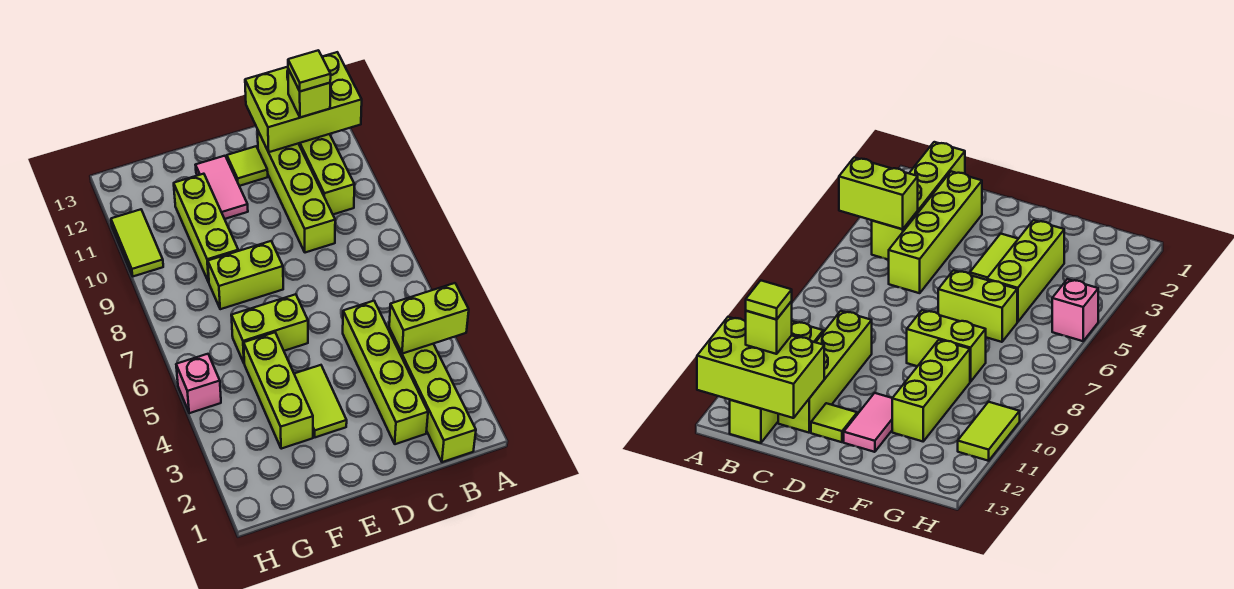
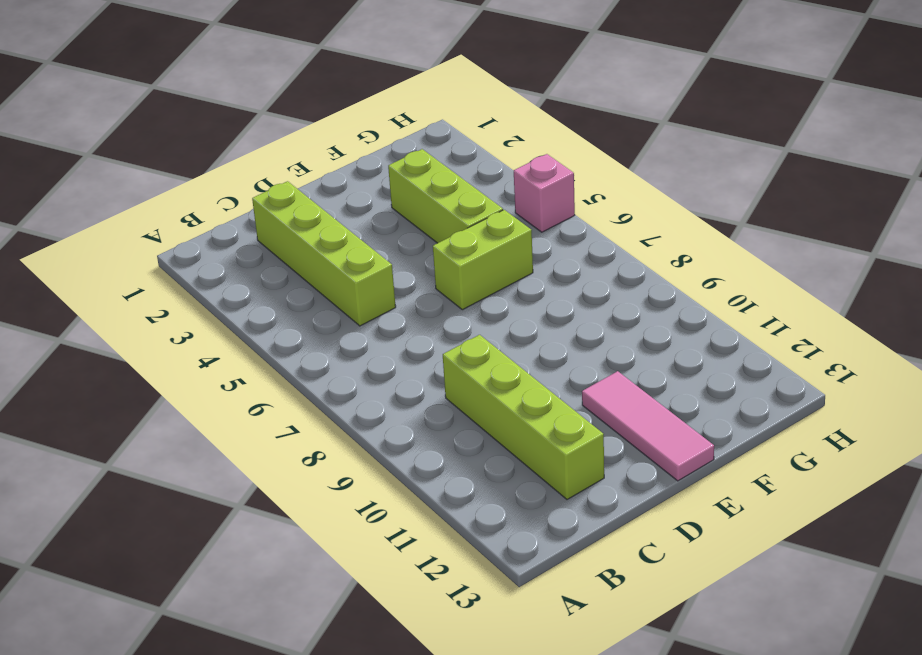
pink 1x3 tile [582,371,714,481] -> pink 1x2 tile [196,156,248,219]
none -> lime 1x4 brick [389,328,476,462]
none -> lime 1x4 brick [298,134,355,214]
none -> lime 1x1 tile [227,146,268,186]

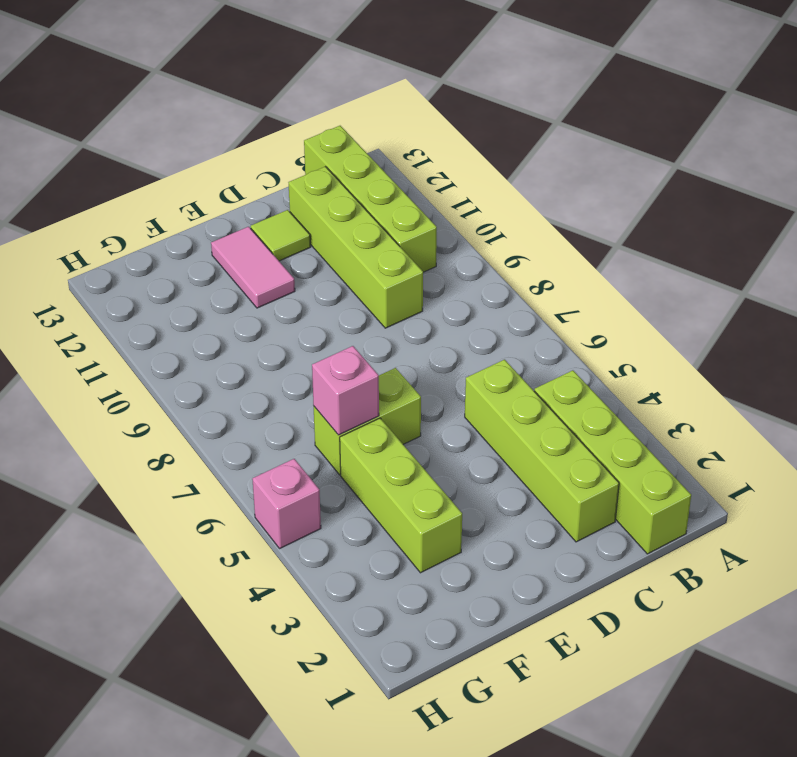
pink 1x1 brick [312,346,379,435] -> none
none -> lime 1x2 tile [294,365,347,437]
none -> lime 1x2 brick [208,241,283,309]
none -> lime 1x3 brick [174,174,238,282]

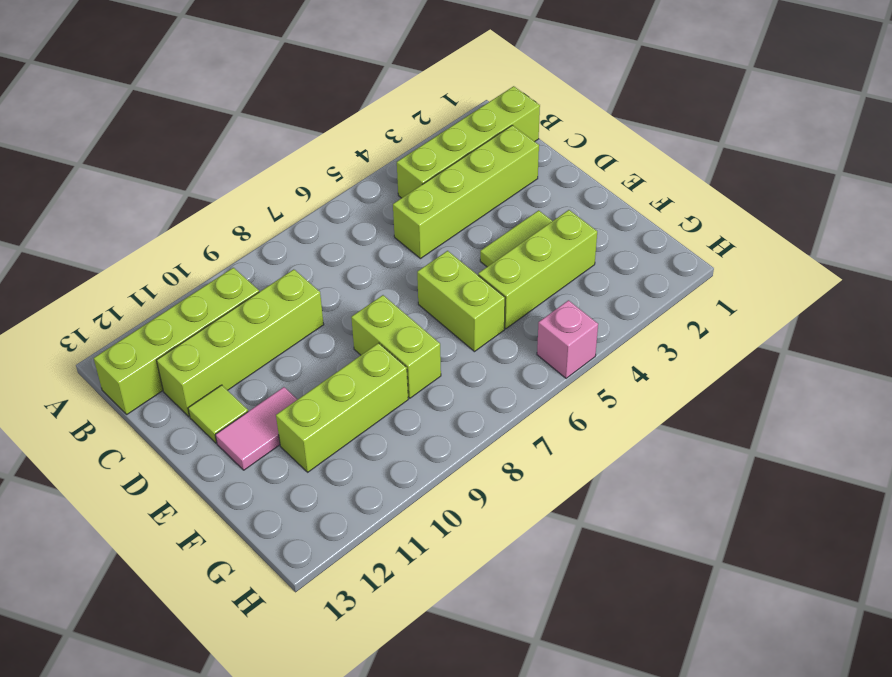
none -> lime 1x2 tile [111,209,163,276]
none -> lime 1x2 brick [389,283,469,354]
none -> lime 2x3 brick [245,52,362,152]

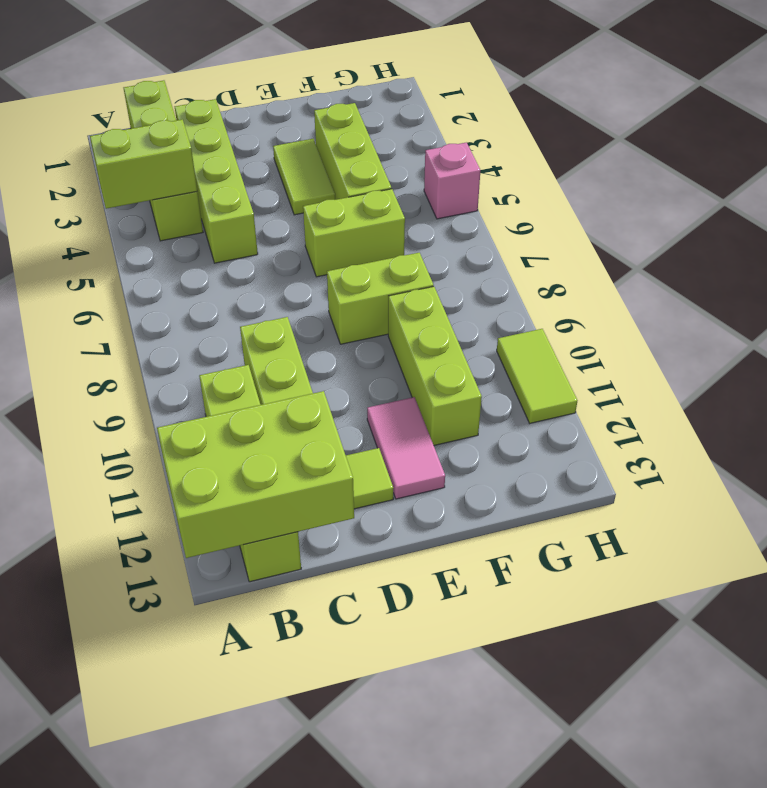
none -> lime 1x1 brick [288,69,330,118]
none -> lime 1x1 tile [288,50,331,91]

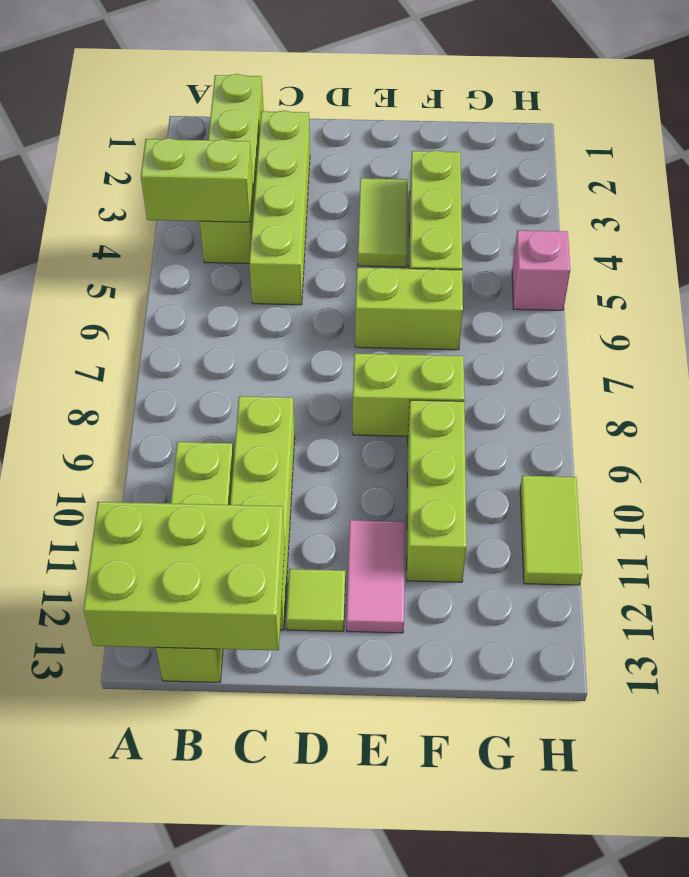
none -> lime 1x1 brick [288,69,330,118]
none -> lime 1x1 tile [288,50,331,91]

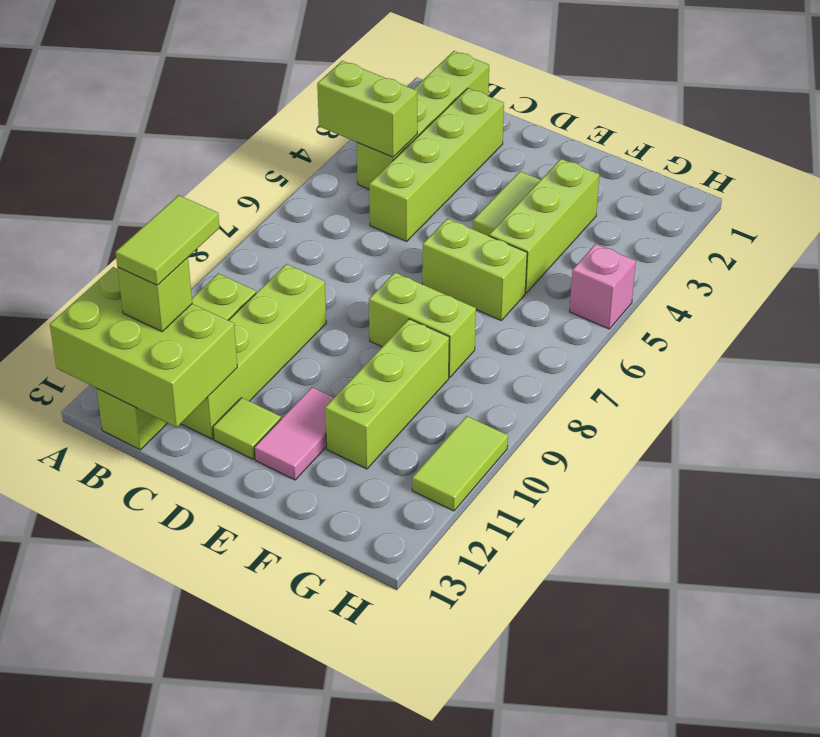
lime 1x2 tile [116,195,219,285] -> lime 1x1 tile [288,50,331,91]

